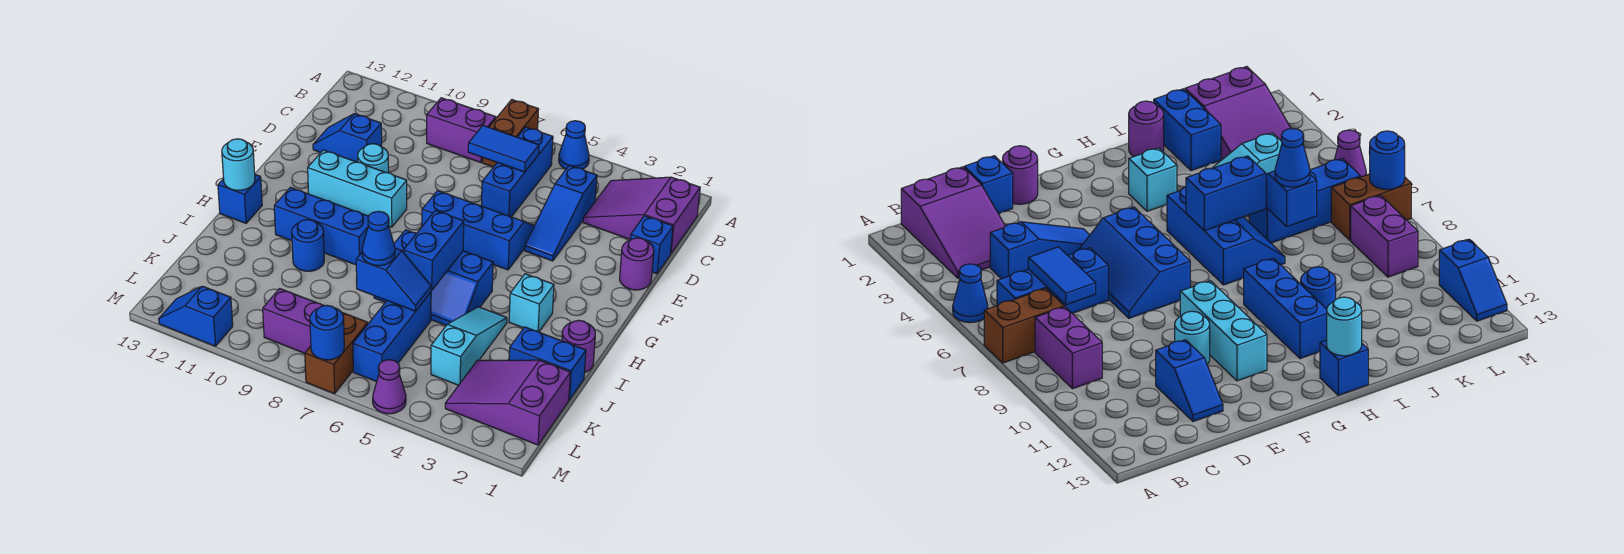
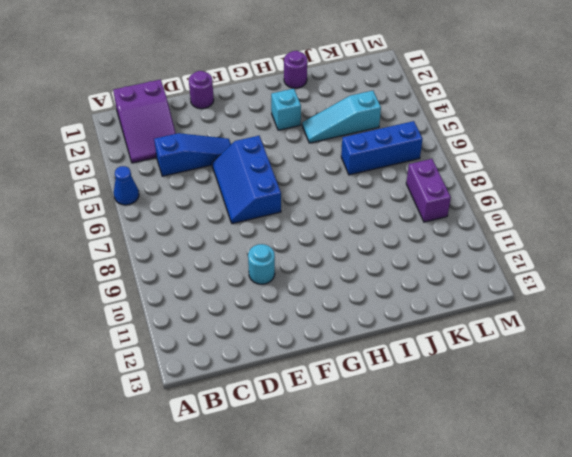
none -> brown 1x2 brick [482,100,539,167]
none -> blue 1x3 brick [481,127,553,217]
none -> purple 1x2 brick [427,98,496,163]
none -> blue 1x1 brick [630,216,673,274]

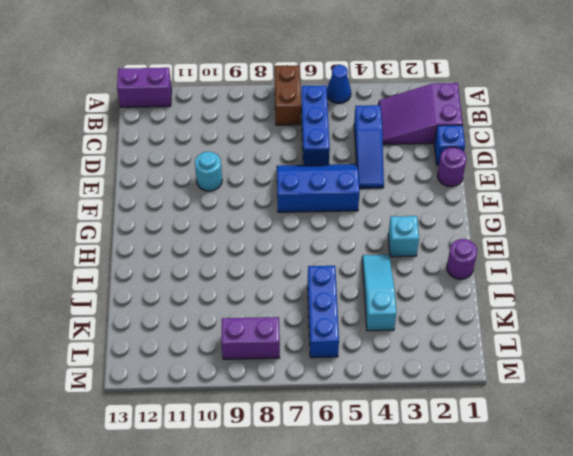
purple 1x2 brick [117,68,171,107] -> purple 1x2 brick moved to [427,98,496,163]
none -> blue 1x2 slope [313,114,382,162]
none -> cyan 1x3 brick [308,150,407,227]
none -> blue 2x3 slope [374,230,493,325]
none -> blue 1x3 brick [274,187,369,265]

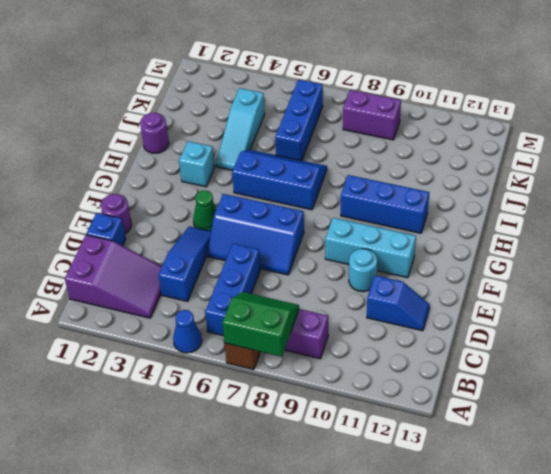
green 2x2 slope [222,292,299,357] -> none
green 1x1 cone [193,190,217,231] -> none
none -> blue 1x1 brick [218,175,262,223]
none -> blue 1x1 round brick [292,220,324,271]
none -> blue 1x2 brick [509,327,586,400]
none -> purple 2x3 slope [445,360,571,445]

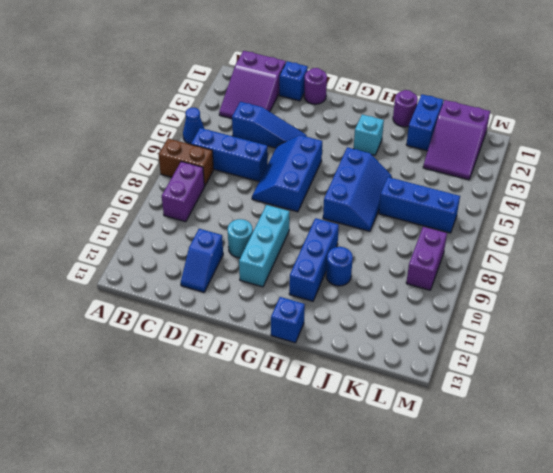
none -> cyan 1x3 slope [431,307,507,385]
none -> brown 1x2 brick [305,313,368,394]
none -> purple 1x1 cone [373,360,406,414]
none -> blue 1x2 slope [159,286,233,346]

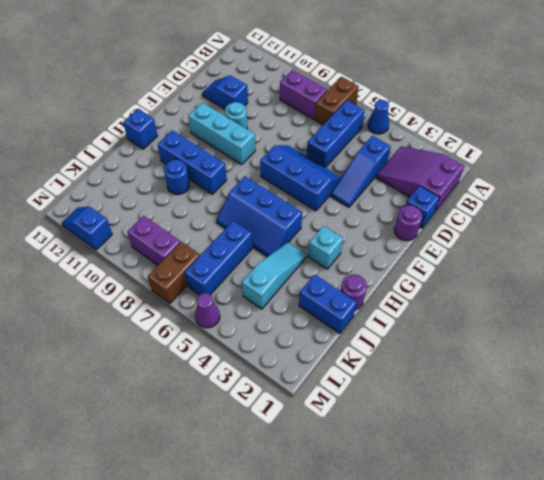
none -> purple 2x3 slope [445,360,571,445]
none -> blue 1x2 tile [468,126,539,172]
none -> blue 1x2 brick [403,211,464,290]
none -> cyan 1x1 round brick [222,139,255,190]

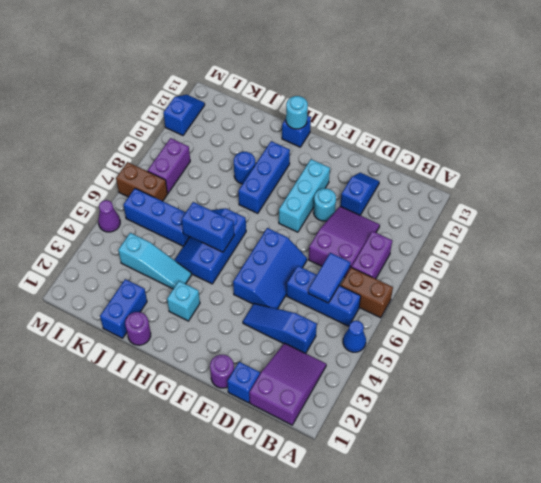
purple 2x3 slope [309,206,380,277] -> purple 2x3 slope moved to [445,360,571,445]
none -> blue 1x2 slope [356,248,431,311]
none -> blue 1x1 round brick [310,305,344,360]
none -> blue 1x1 cone [362,211,395,266]

